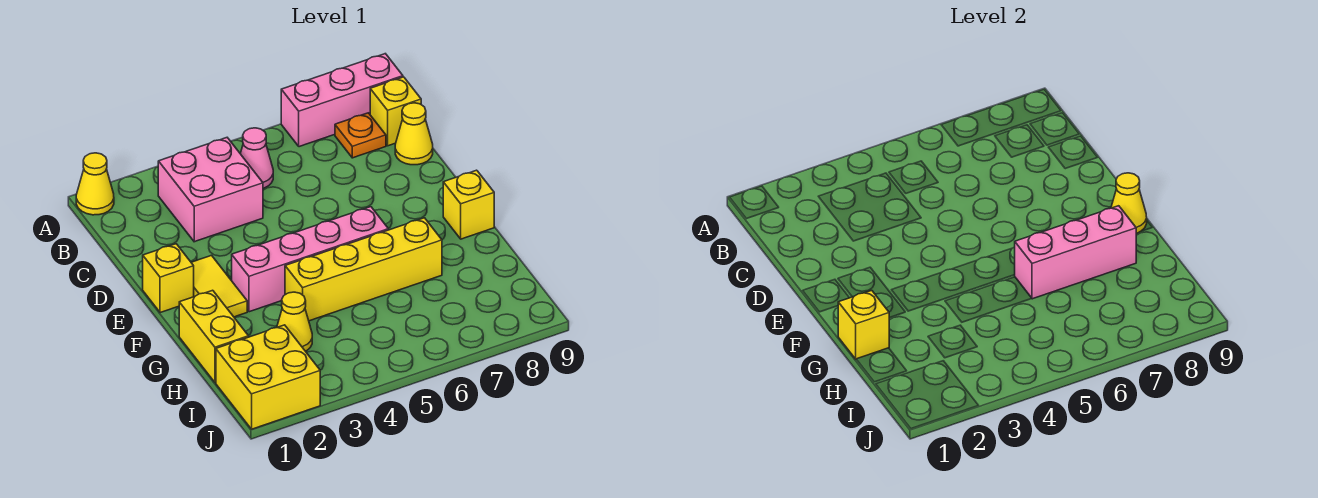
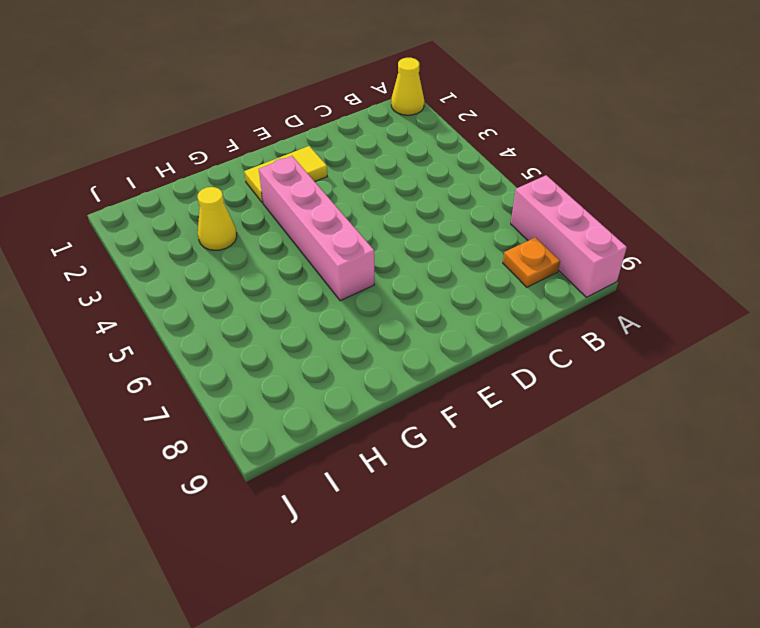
none -> pink 2x2 brick [158,138,263,242]
none -> pink 1x1 cone [240,128,273,188]
none -> yellow 1x1 brick [370,77,421,146]

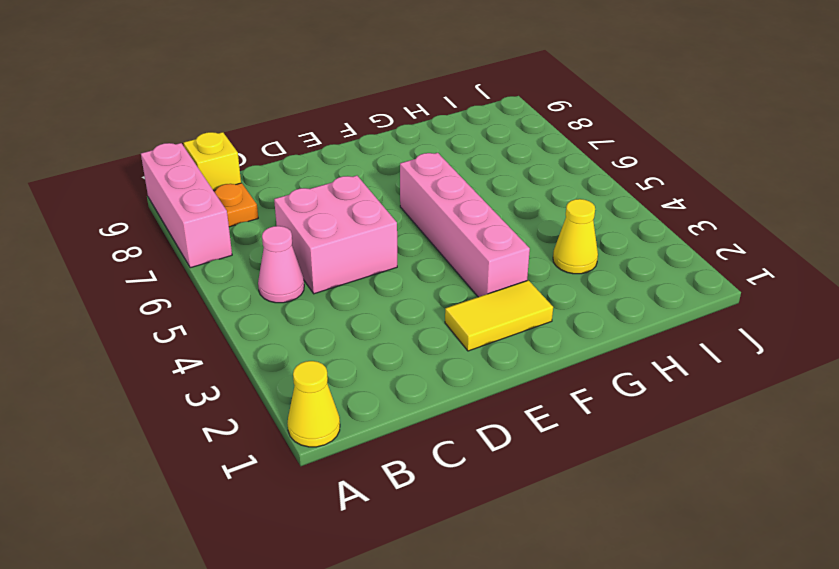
pink 2x2 brick [274,176,397,294] -> pink 2x2 brick moved to [158,138,263,242]
none -> yellow 1x1 cone [395,103,433,165]
none -> yellow 1x1 brick [143,244,194,313]
none -> yellow 1x1 brick [443,170,494,239]

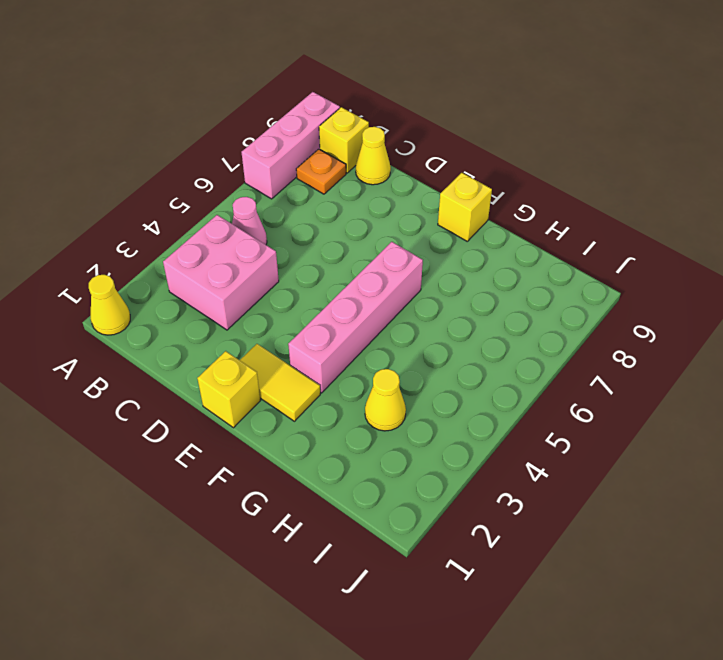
none -> yellow 1x2 brick [179,290,249,383]
none -> yellow 1x4 brick [285,218,442,321]
none -> yellow 2x2 brick [216,325,320,429]

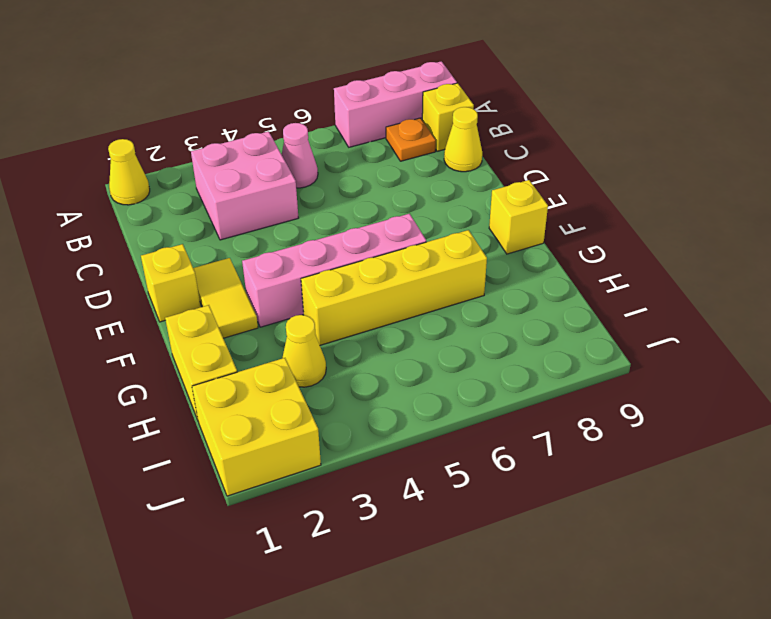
none -> yellow 1x1 cone [1111,173,1147,234]
none -> yellow 1x1 brick [838,290,890,359]
none -> pink 1x3 brick [1015,206,1136,299]

